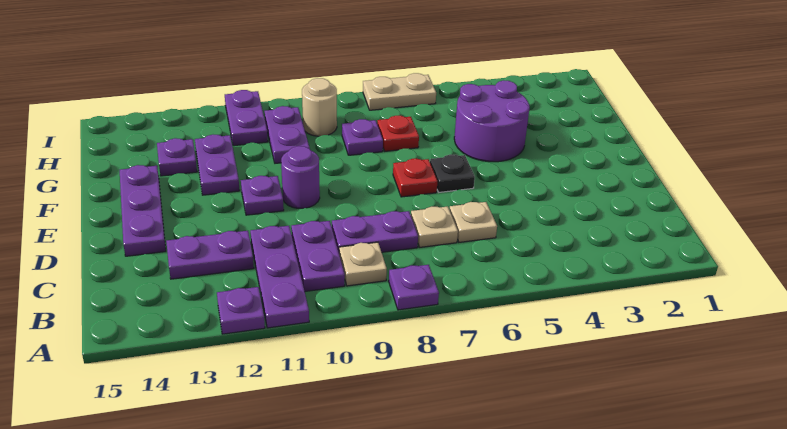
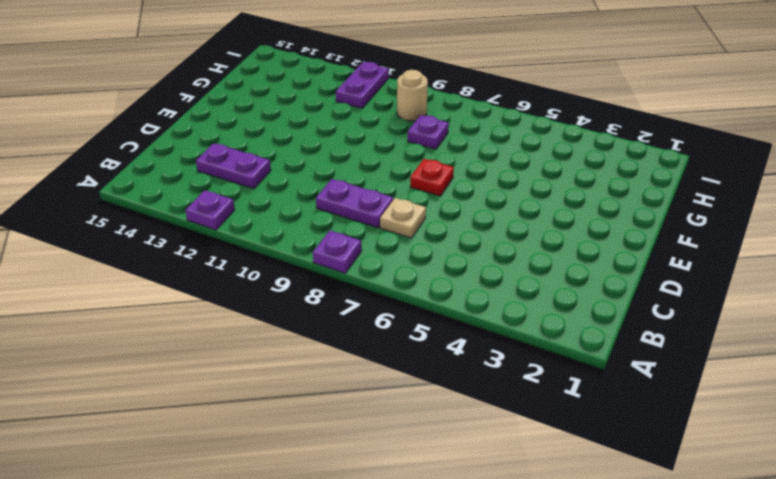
none -> purple 1x3 plate [250,226,309,328]
none -> tan 1x1 plate [339,242,387,286]
none -> purple 1x2 plate [291,221,345,291]

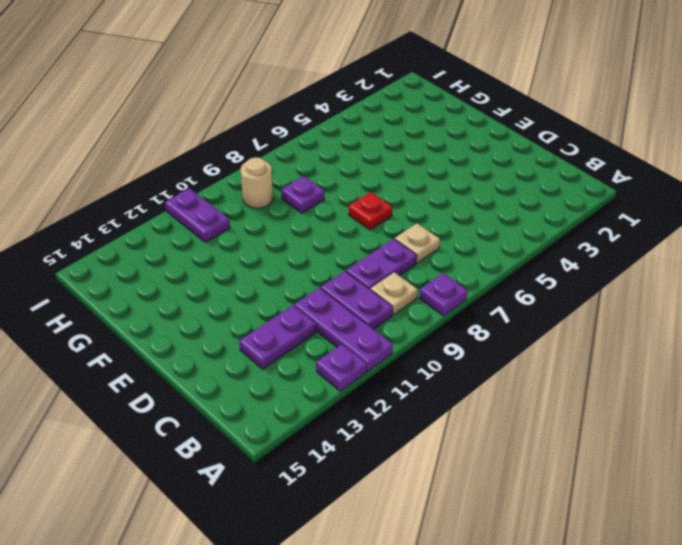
none -> tan 1x1 plate [450,202,497,242]
none -> purple 1x3 plate [120,165,166,256]
none -> black 1x1 plate [430,155,475,192]

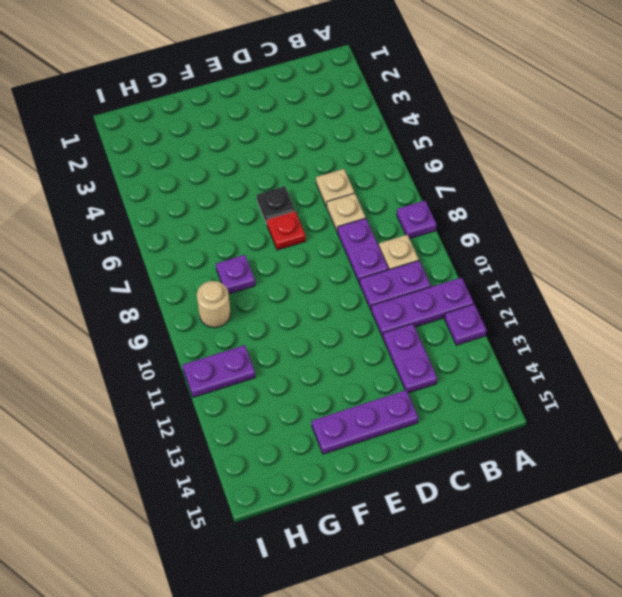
none -> purple 1x1 round brick [281,146,320,208]
none -> purple 1x1 plate [241,176,284,215]
none -> purple 2x2 round brick [454,81,530,162]

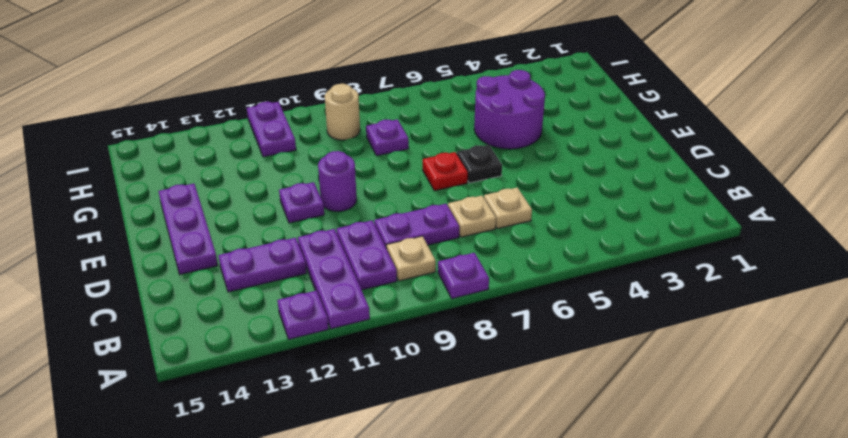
none -> purple 1x2 plate [195,135,240,195]
none -> red 1x1 plate [377,116,419,151]
none -> purple 1x2 plate [264,106,310,163]

